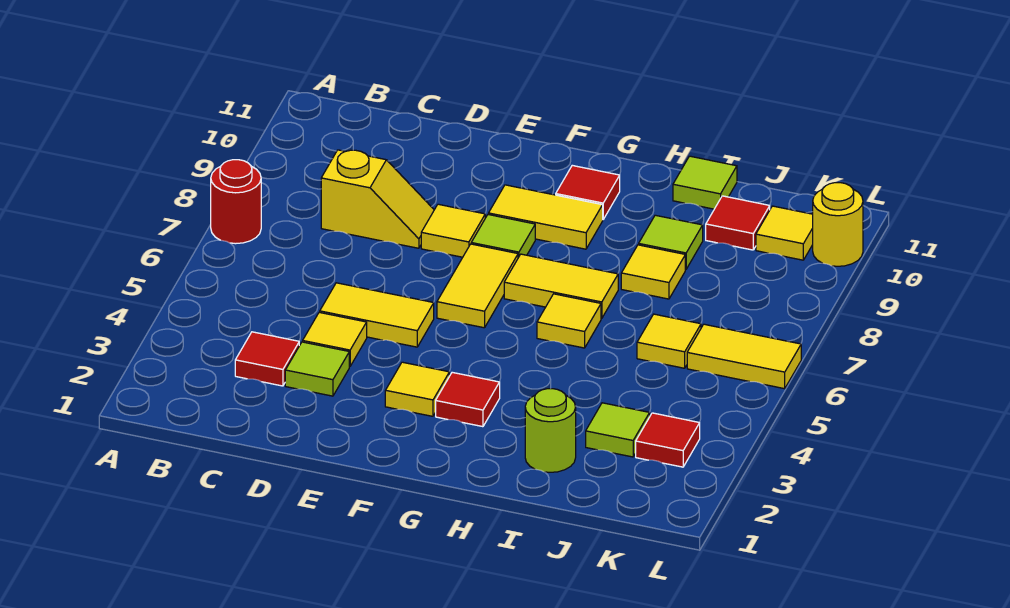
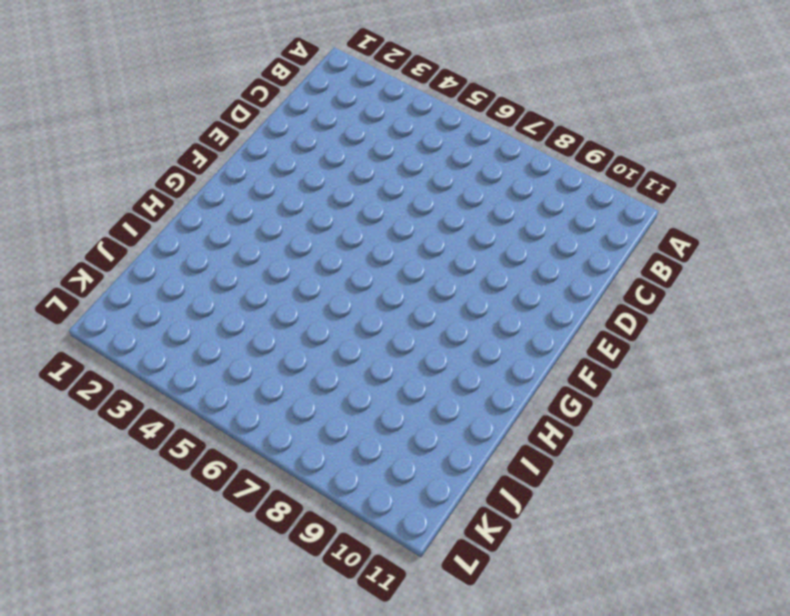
none -> red 1x1 round brick [211,160,261,244]
none -> red 1x1 tile [235,332,299,386]
none -> yellow 1x2 slope [321,150,434,248]

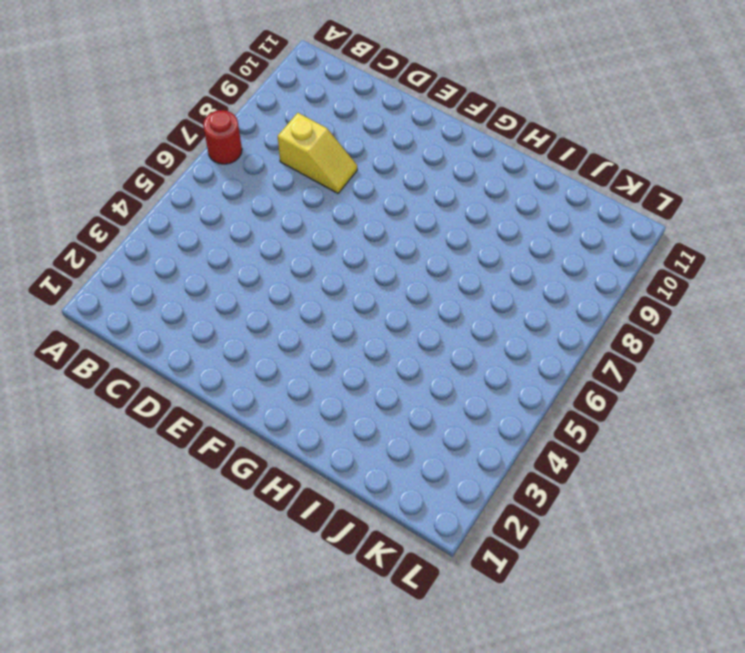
none -> red 1x1 tile [235,332,299,386]
none -> lime 1x1 tile [285,342,349,396]
none -> yellow 1x1 tile [303,312,367,367]

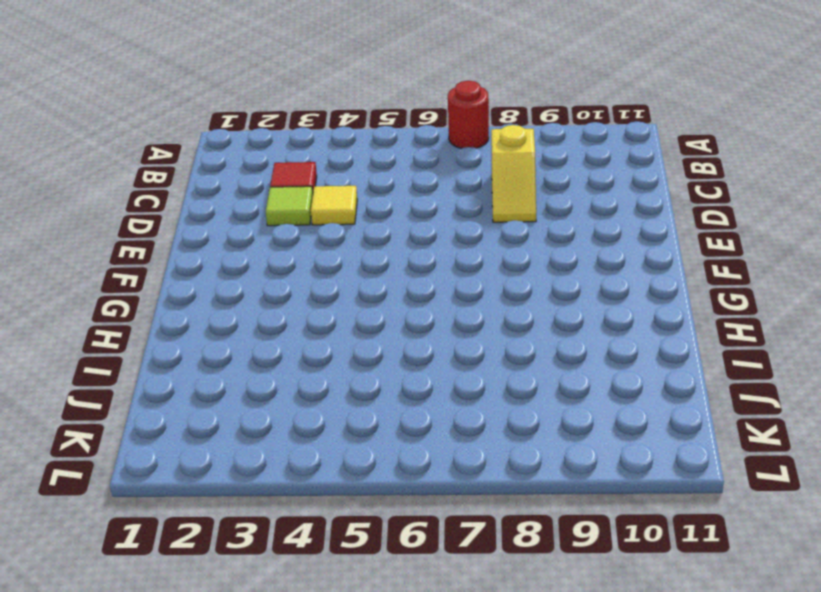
none -> yellow 1x2 tile [320,283,434,347]
none -> yellow 1x1 tile [421,204,485,257]
none -> yellow 1x1 tile [385,362,449,416]

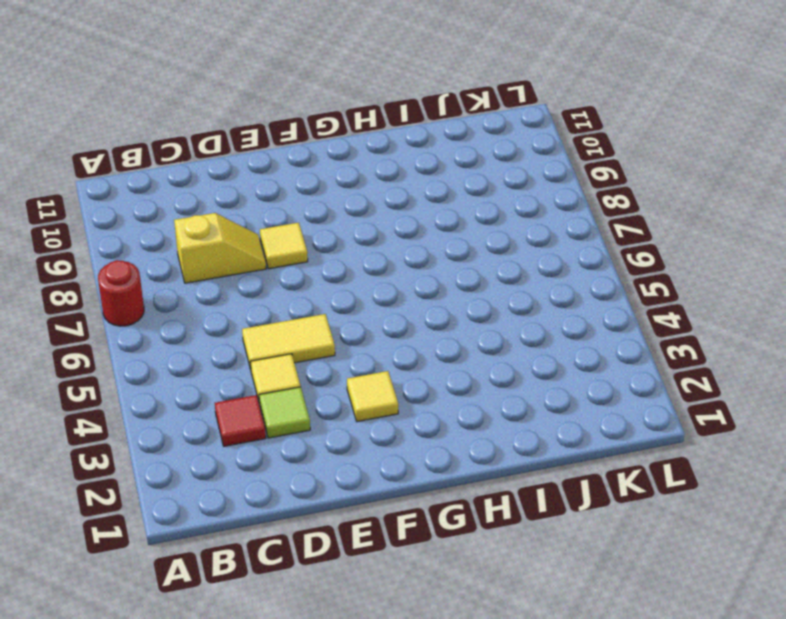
none -> yellow 1x2 tile [437,244,518,328]
none -> lime 1x1 tile [471,214,535,258]
none -> yellow 1x2 tile [489,185,603,249]

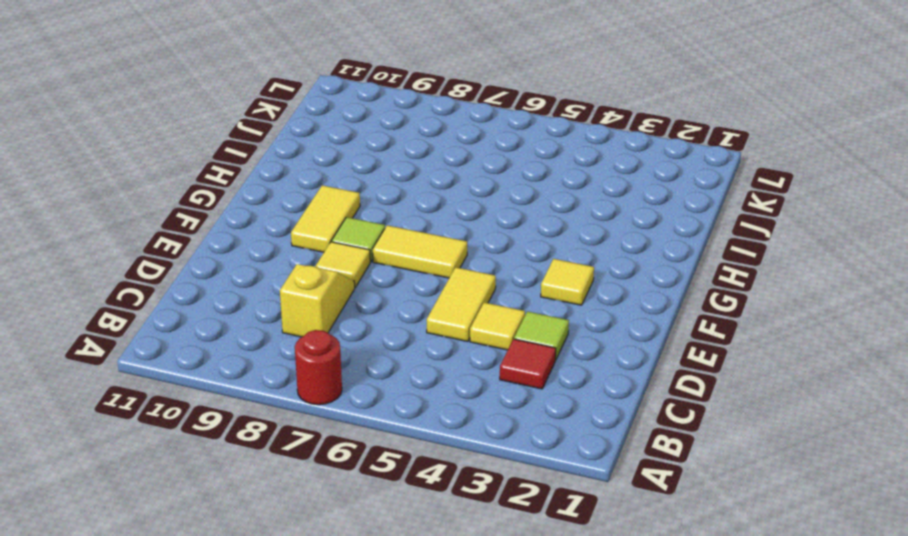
none -> red 1x1 tile [436,372,500,427]
none -> yellow 1x2 tile [504,254,618,319]
none -> red 1x1 tile [556,165,620,219]

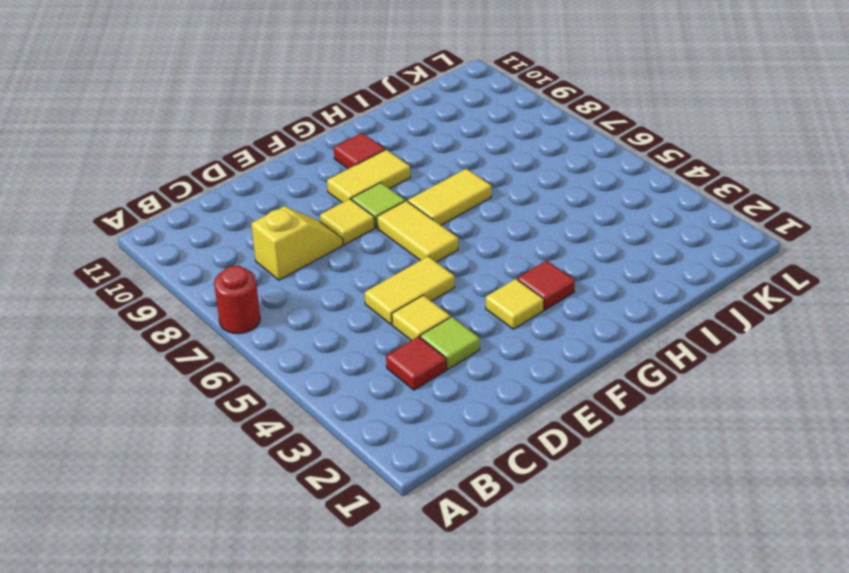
none -> yellow 1x1 tile [537,294,601,348]
none -> lime 1x1 round brick [525,389,576,472]
none -> yellow 1x1 tile [621,245,685,299]

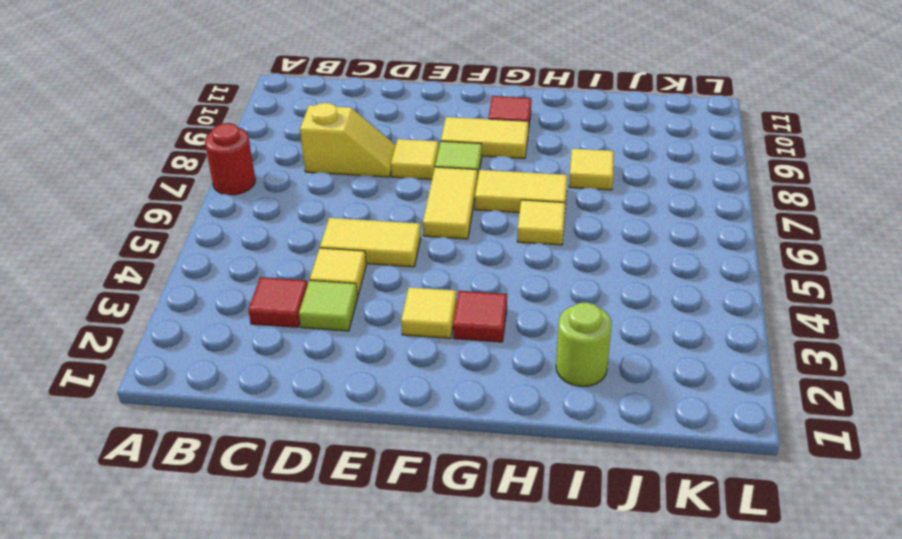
none -> lime 1x1 tile [639,215,703,269]
none -> lime 1x1 tile [673,156,737,209]
none -> lime 1x1 tile [586,403,650,457]

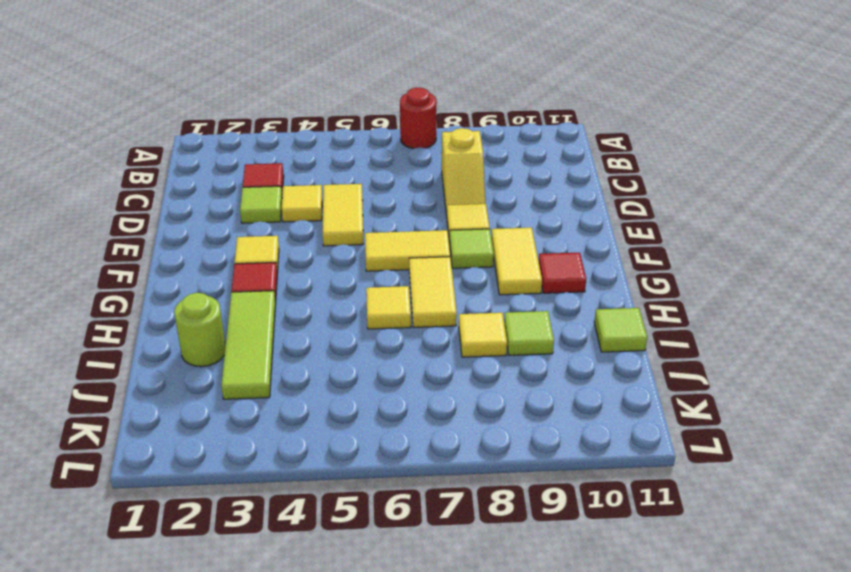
lime 1x3 tile [221,291,276,399] -> lime 1x1 tile [586,403,650,457]
none -> yellow 1x1 tile [637,314,701,368]
none -> red 1x1 tile [706,196,770,250]
none -> red 1x1 tile [636,413,700,467]

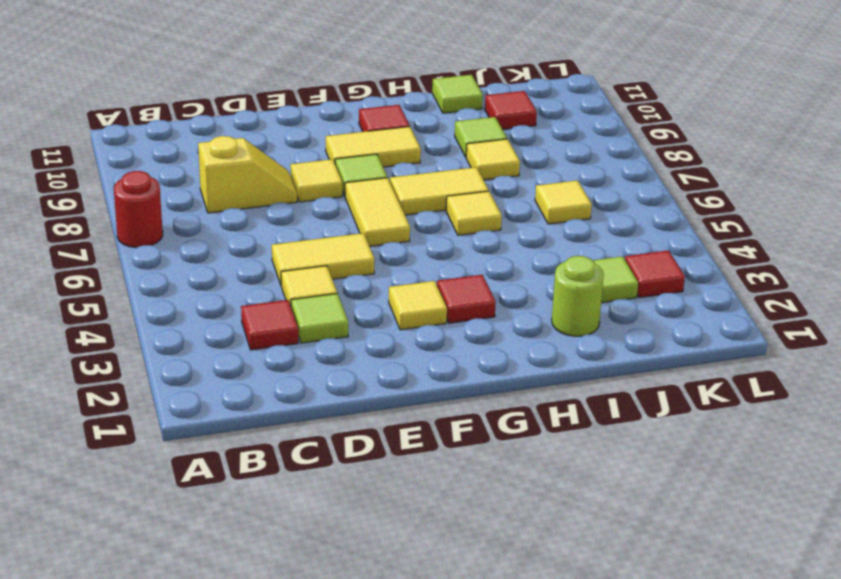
none -> yellow 1x2 tile [687,324,801,389]
none -> yellow 1x1 tile [756,206,813,260]
none -> yellow 1x1 round brick [813,183,863,266]

